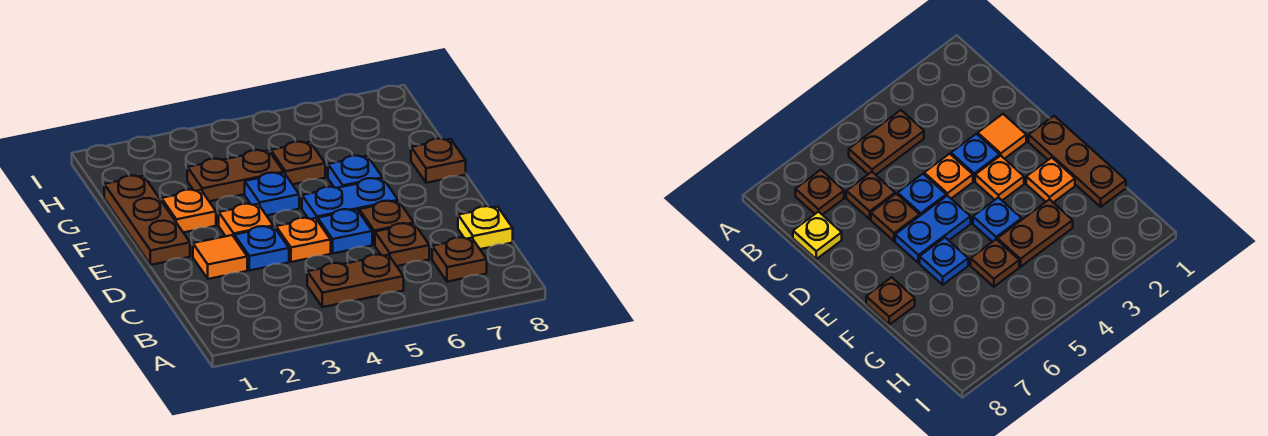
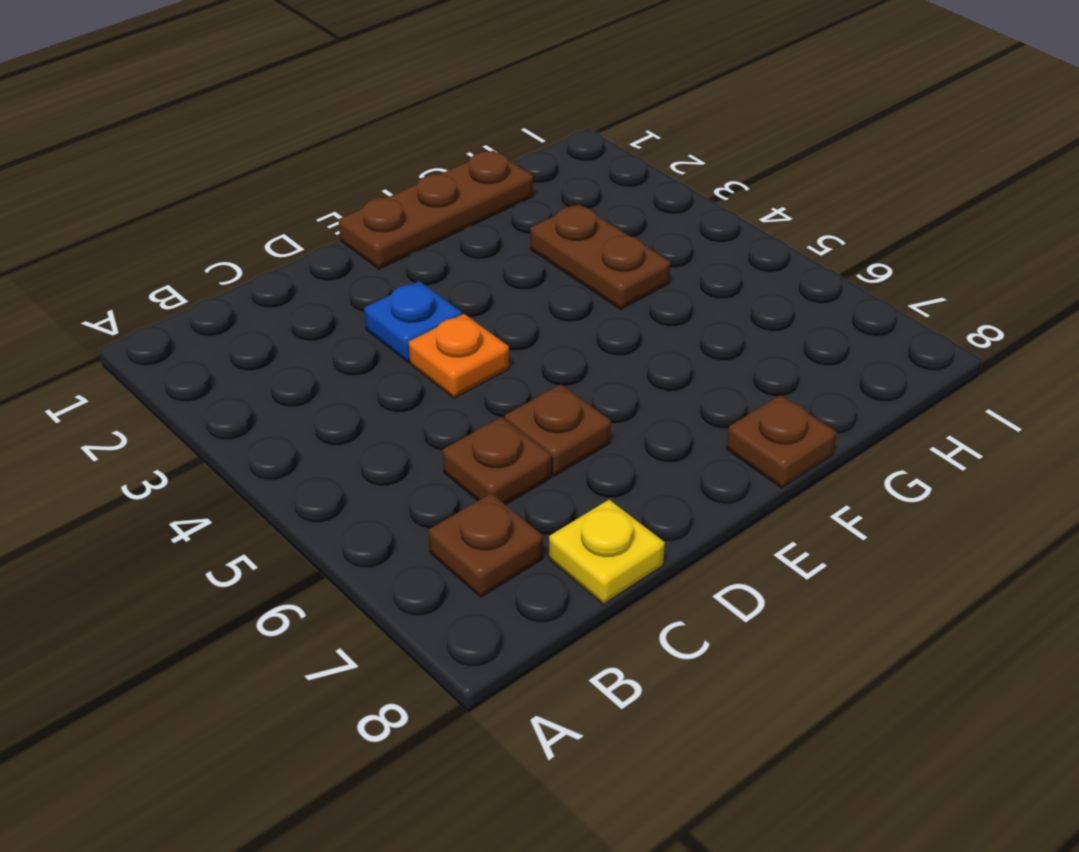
none -> brown 1x2 plate [307,254,404,307]
none -> orange 1x1 tile [193,235,247,279]
none -> blue 1x1 plate [318,209,372,253]

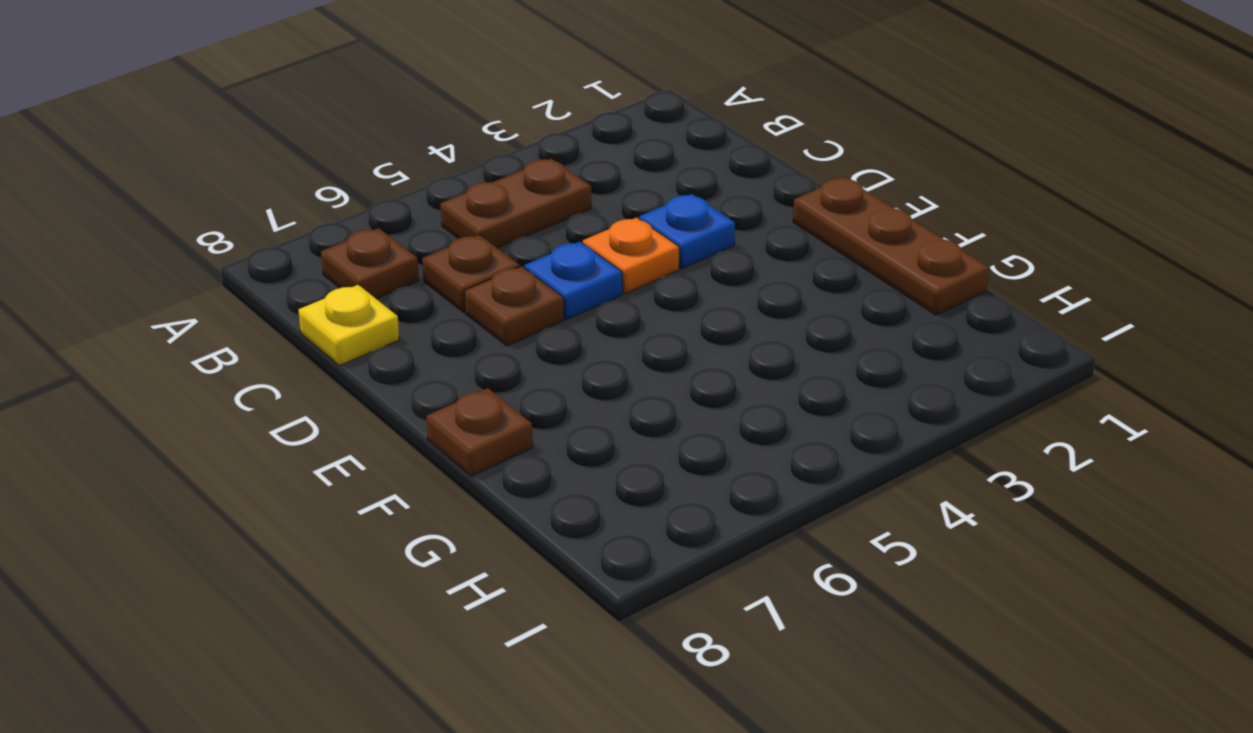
none -> orange 1x1 tile [193,235,247,279]
none -> orange 1x1 plate [219,204,273,236]
none -> blue 1x2 plate [302,178,398,221]

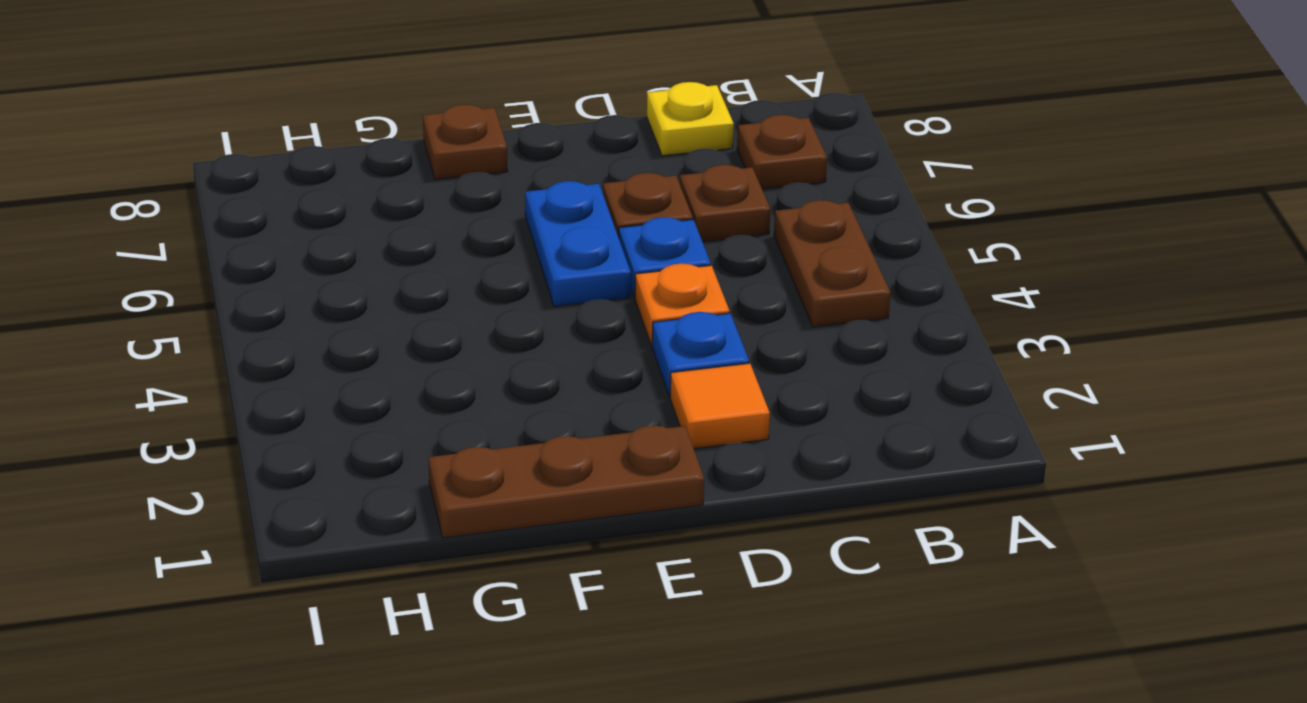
none -> orange 1x1 plate [219,204,273,236]
none -> orange 1x1 plate [162,190,216,233]
none -> blue 1x1 plate [245,173,299,215]

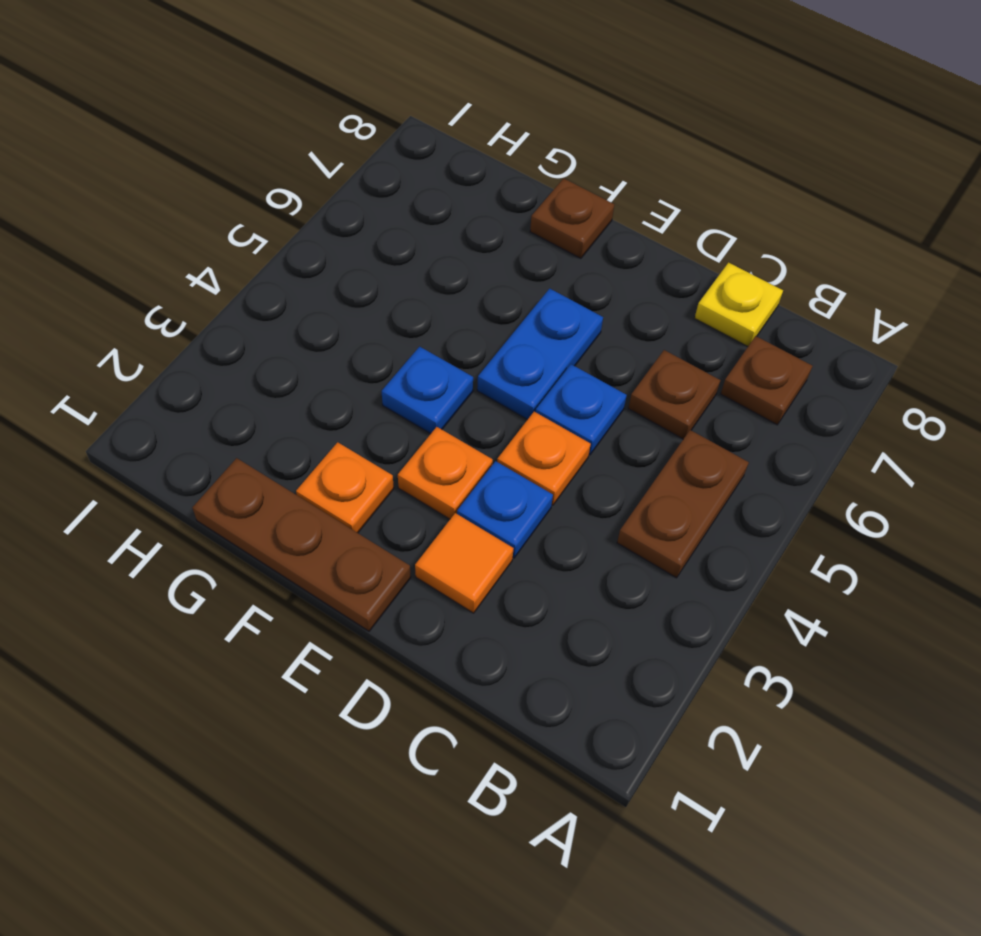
none -> brown 1x1 plate [359,201,414,245]
none -> blue 1x1 plate [328,156,382,188]
none -> brown 1x2 plate [187,150,284,201]

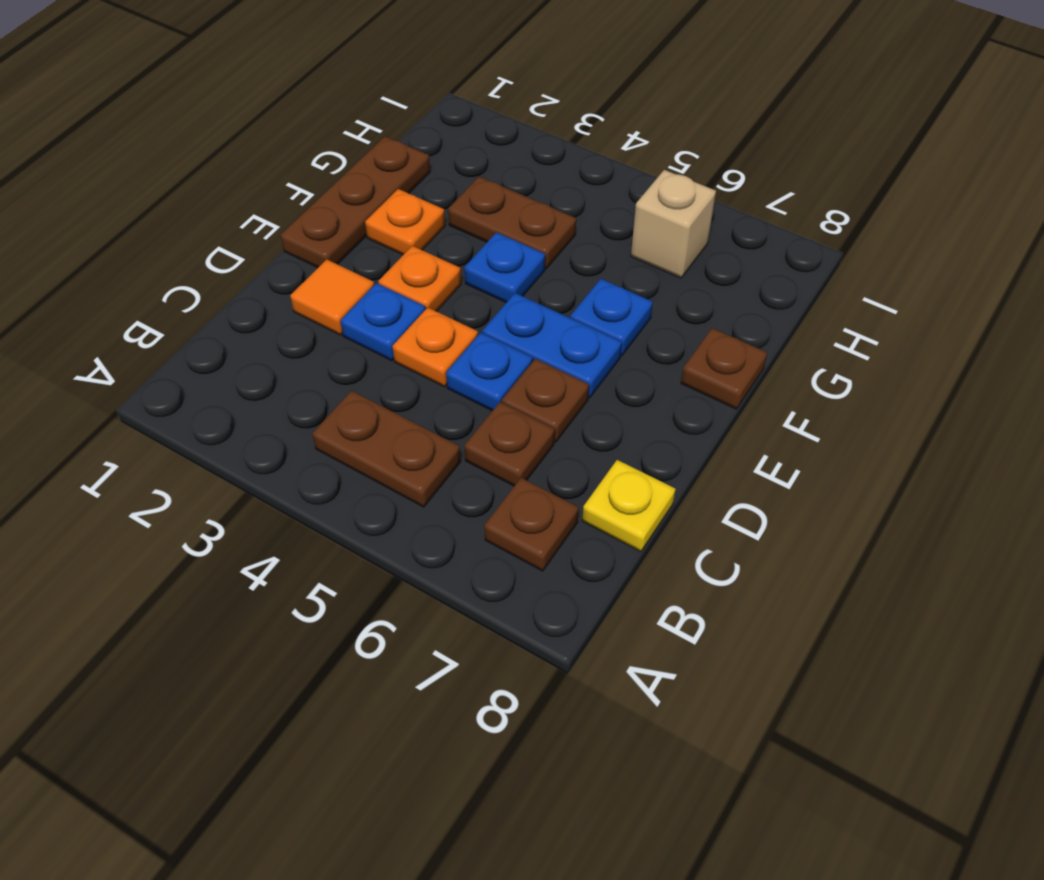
tan 1x1 brick [631,170,716,278] -> none
none -> brown 1x1 plate [271,142,325,184]

